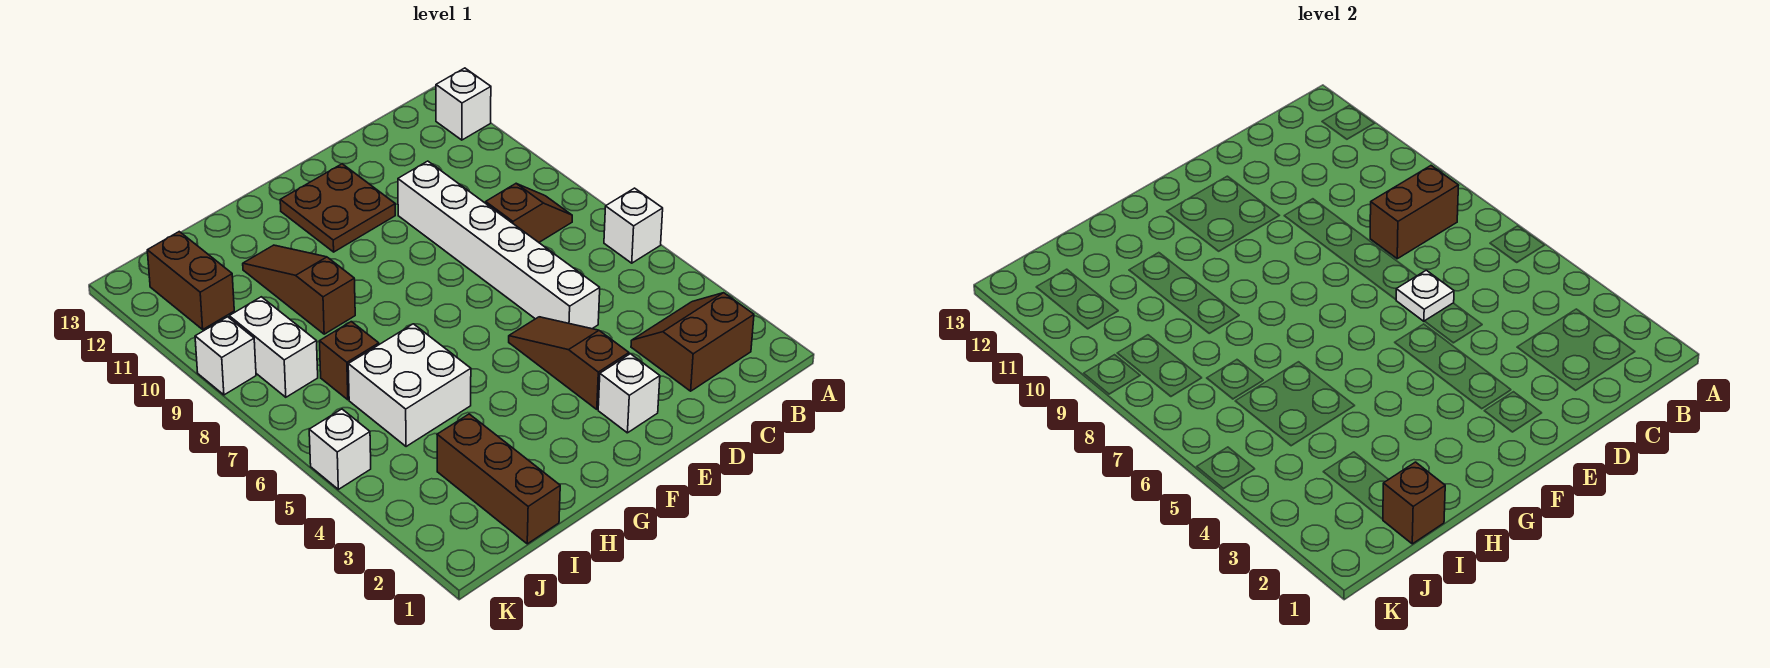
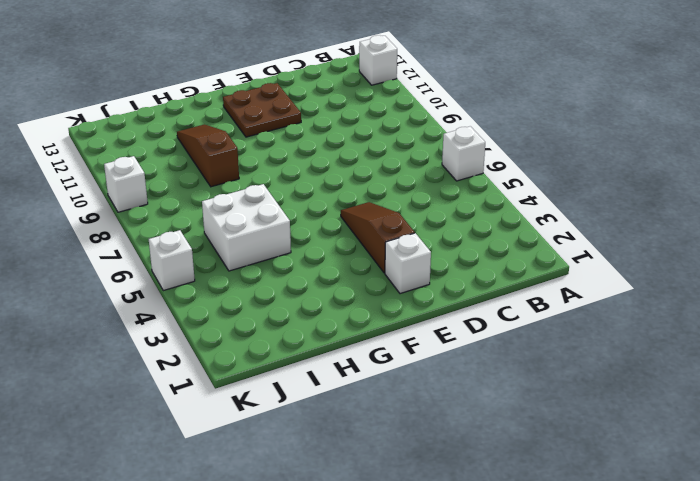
none -> brown 2x2 slope [631,293,754,391]
none -> brown 1x2 slope [486,184,572,242]
none -> white 1x6 brick [398,161,600,329]

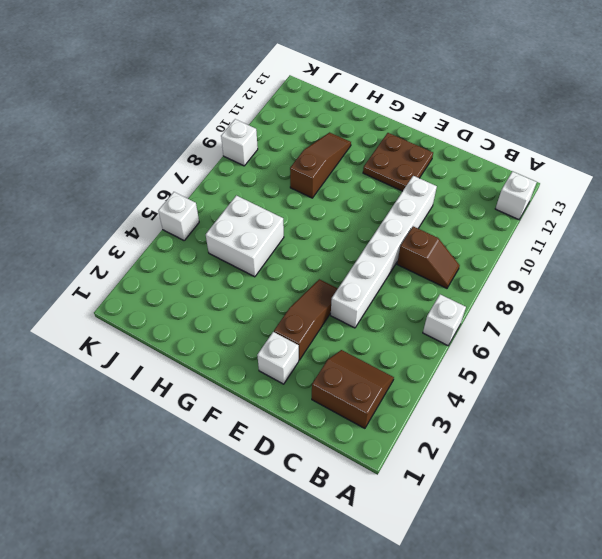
none -> brown 1x3 brick [437,414,560,544]
none -> brown 1x1 brick [320,322,379,400]
none -> white 1x2 brick [229,297,318,397]

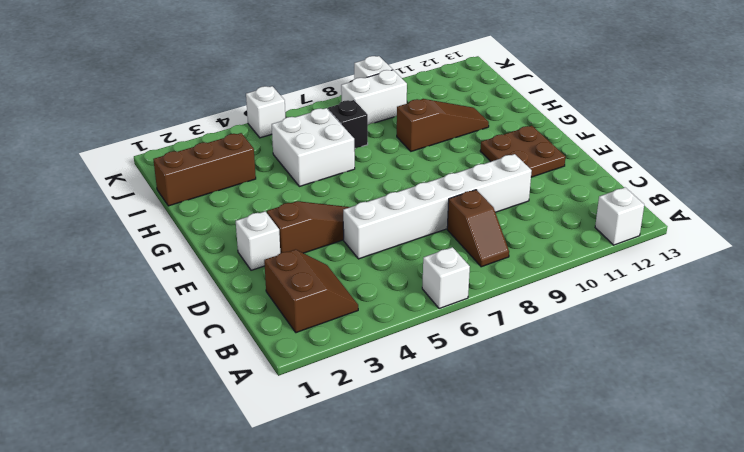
black 1x1 brick [328,100,368,149] -> brown 1x1 brick [320,322,379,400]
none -> brown 1x2 brick [147,232,234,329]
none -> brown 1x2 brick [1370,166,1459,259]
none -> white 1x1 plate [1396,270,1454,321]

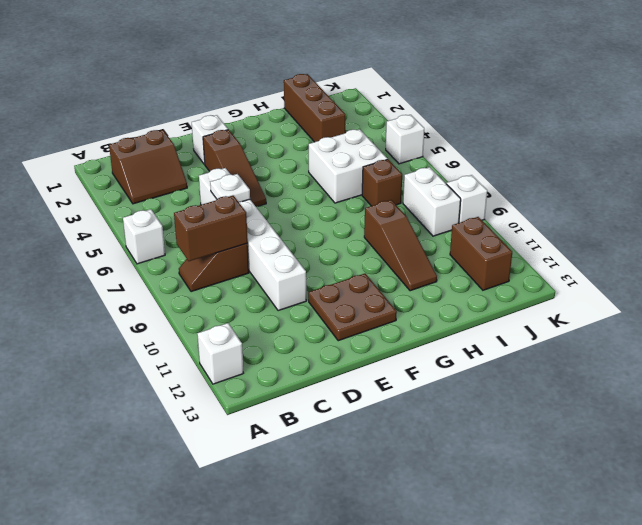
none -> brown 1x1 brick [1383,462,1445,544]

